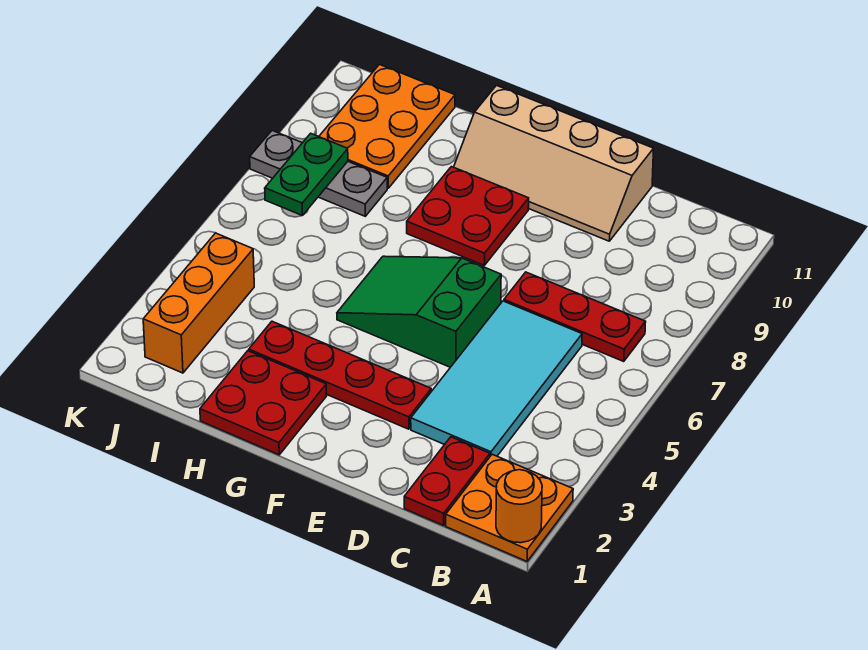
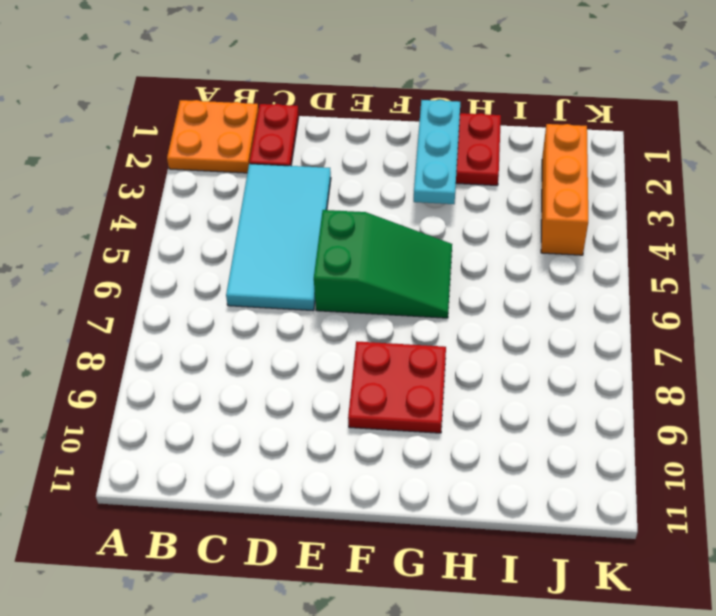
cyan 1x3 plate [414,100,460,204] -> none
none -> red 1x3 plate [504,272,646,362]
none -> tan 2x4 slope [454,86,654,241]
none -> red 1x4 plate [249,321,431,429]

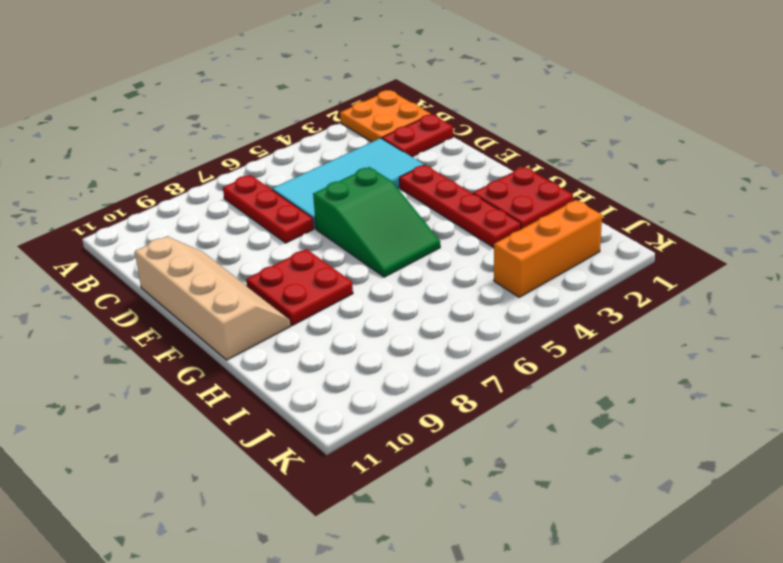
none -> grey 1x3 plate [250,131,387,216]
none -> orange 2x3 plate [319,65,455,188]
none -> orange 1x1 round brick [496,470,542,543]

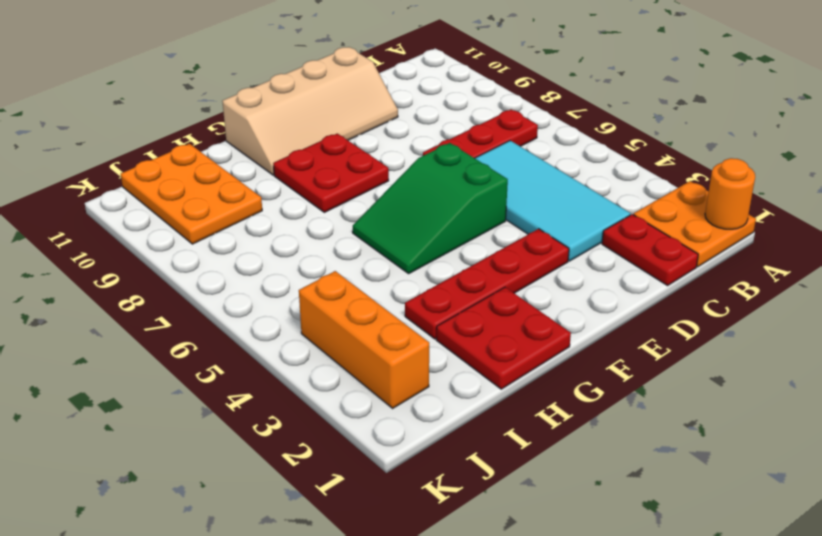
none -> grey 1x3 plate [250,131,387,216]
none -> green 1x2 plate [265,133,348,216]

